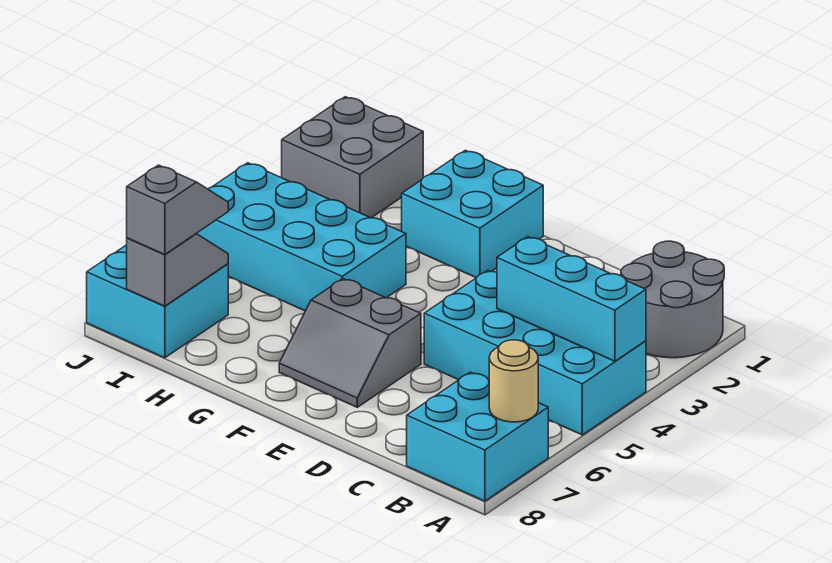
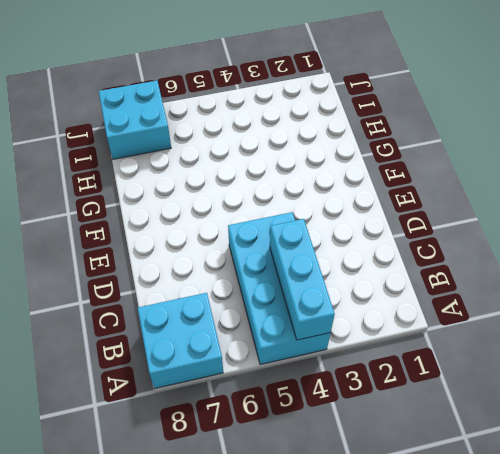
none -> grey 2x2 round brick [621,241,724,358]
none -> grey 2x2 slope [279,279,421,407]
none -> cyan 2x2 brick [402,150,543,278]

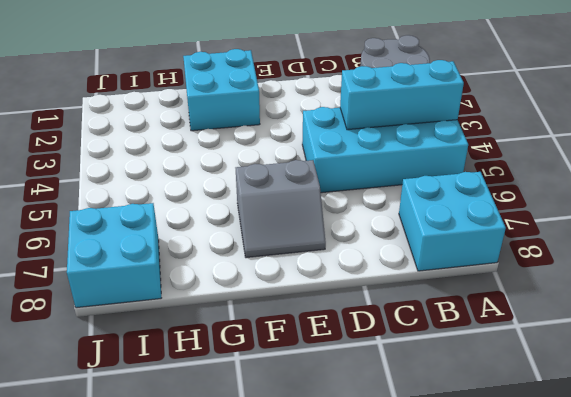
none -> cyan 2x4 brick [196,163,406,311]
none -> grey 2x2 brick [282,97,423,218]
none -> tan 1x1 round brick [489,340,538,422]

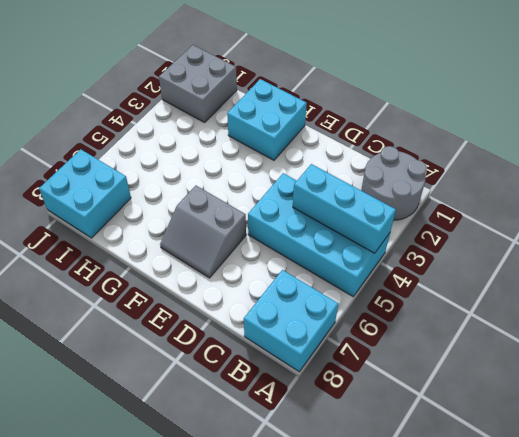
none -> cyan 2x4 brick [196,163,406,311]
none -> tan 1x1 round brick [489,340,538,422]
none -> grey 1x2 slope [127,234,228,306]

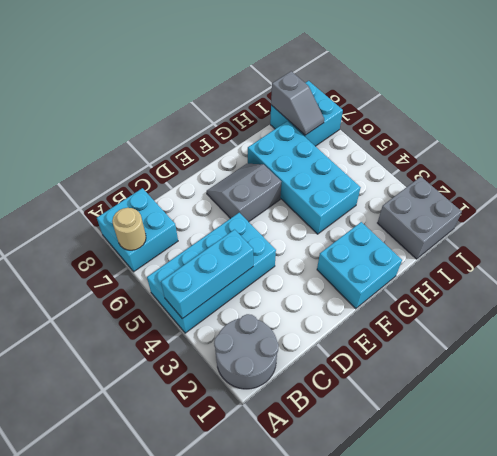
cyan 2x4 brick [248,121,361,234] -> cyan 2x4 brick turned to [196,163,406,311]
none -> grey 1x2 slope [127,165,228,255]

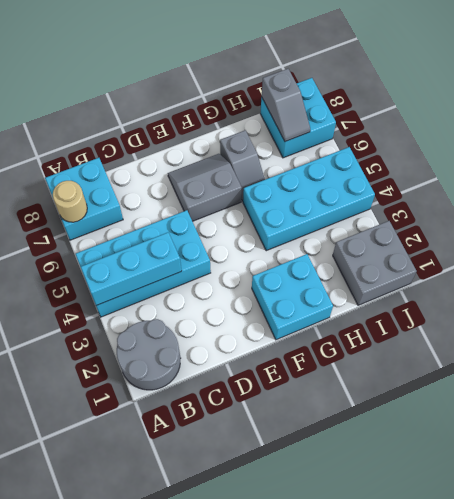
grey 1x2 slope [220,130,265,201] -> grey 1x2 slope moved to [127,165,228,255]

